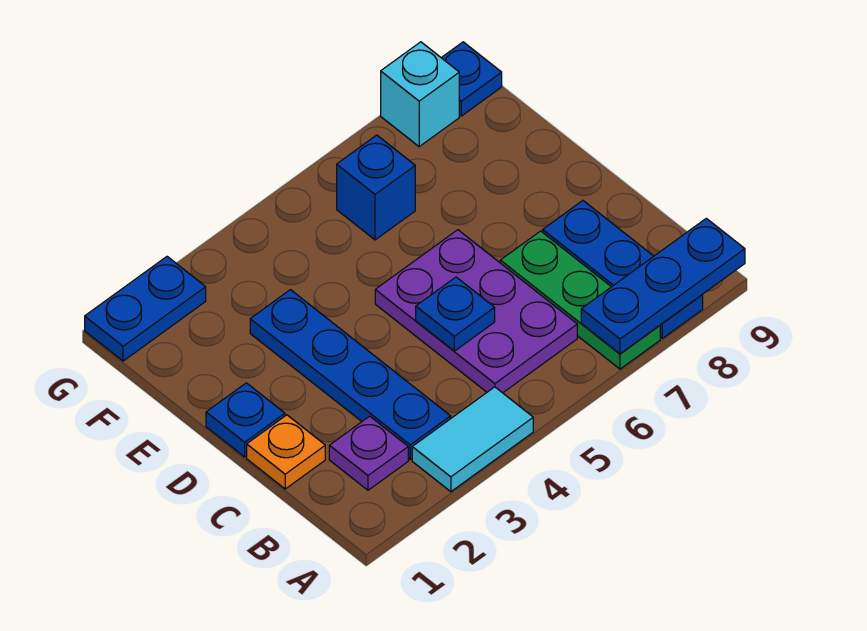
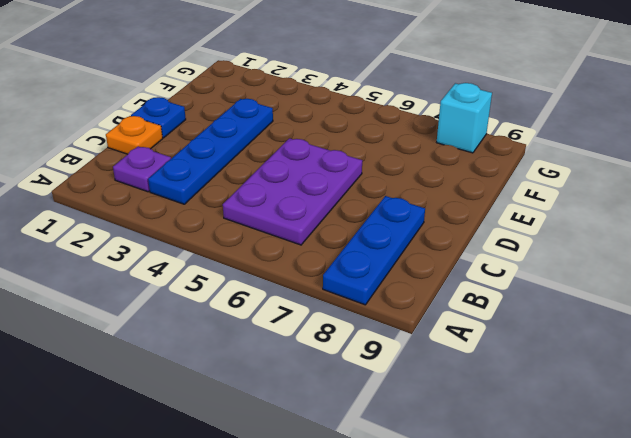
none -> cyan 1x2 tile [412,387,533,492]
none -> green 1x3 plate [500,231,660,369]
none -> blue 1x1 brick [337,135,415,240]

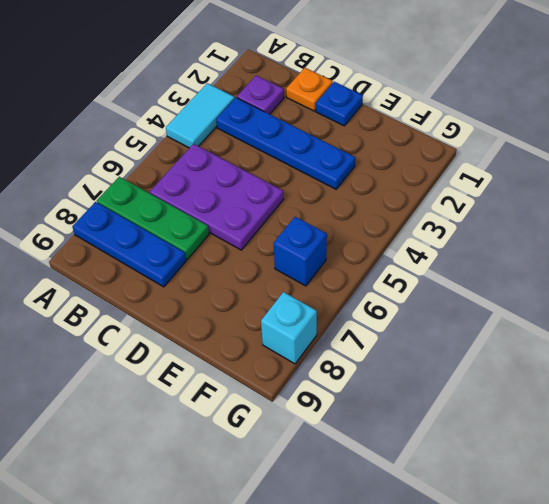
none -> blue 1x2 plate [85,257,206,361]
none -> blue 1x1 plate [441,42,502,116]
none -> blue 1x3 plate [581,218,745,354]

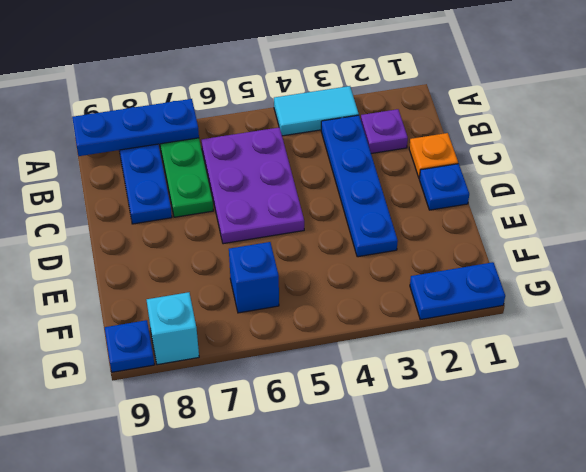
none -> blue 1x1 plate [416,277,495,351]

